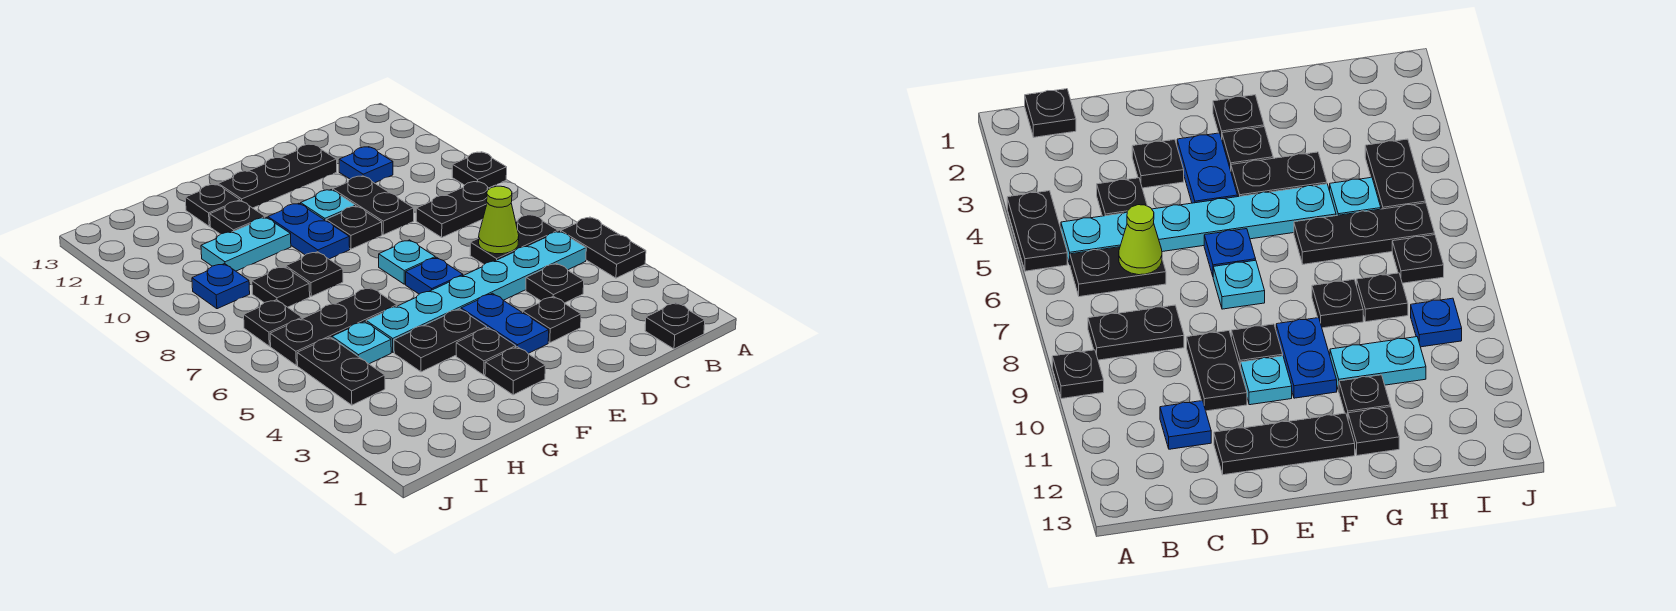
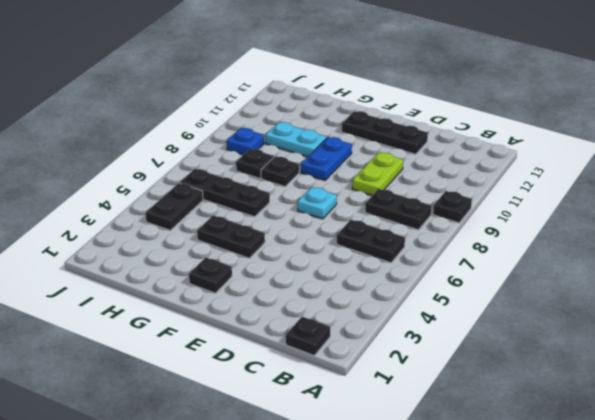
lime 1x2 plate [352,152,403,195] -> black 1x2 plate [333,176,414,235]
none -> black 1x2 plate [561,217,646,278]
none -> cyan 1x6 plate [366,231,586,352]
none -> black 1x1 plate [526,263,584,303]
none -> blue 1x1 plate [339,147,393,183]

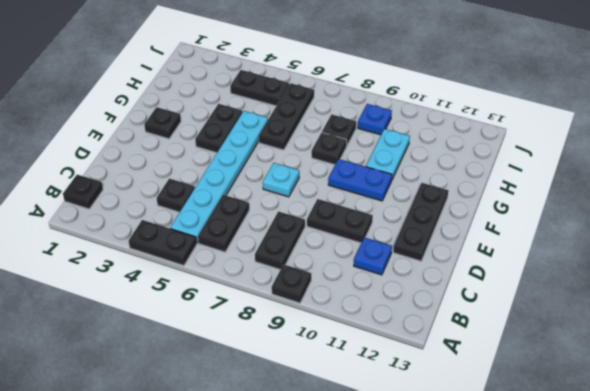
none -> black 1x1 plate [523,296,581,343]
none -> blue 1x2 plate [461,293,549,353]
none -> blue 1x1 plate [406,257,463,294]
none -> black 1x1 plate [326,206,382,249]

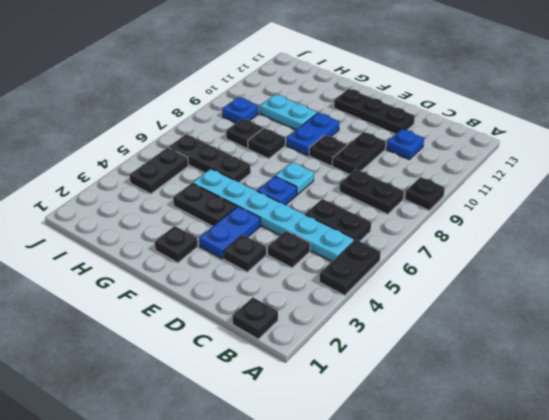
none -> cyan 1x1 plate [301,190,356,221]
none -> black 1x1 plate [456,328,516,375]
none -> black 1x1 plate [210,201,265,234]
none -> black 1x1 plate [185,184,240,226]

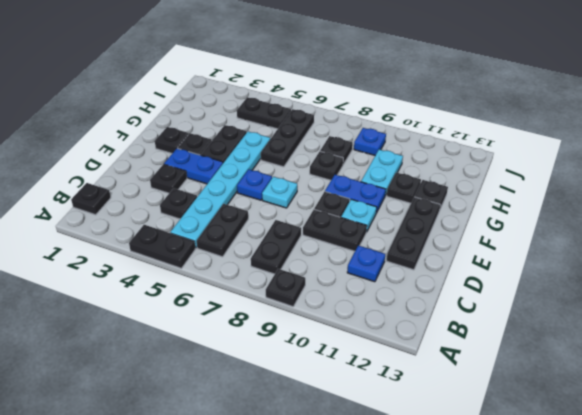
none -> cyan 1x1 plate [332,321,391,364]
none -> black 1x1 plate [244,300,302,346]
none -> lime 1x1 cone [479,186,519,254]

